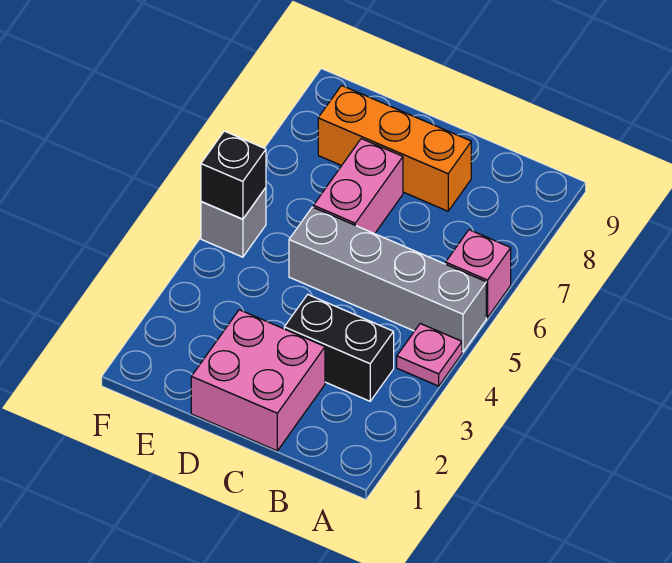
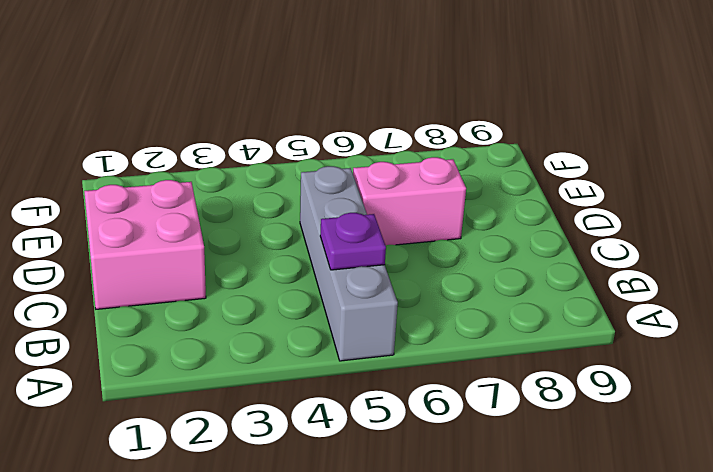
purple 1x1 plate [320,213,386,270] -> none
none -> pink 1x1 plate [397,324,462,386]
none -> pink 1x1 brick [446,230,511,318]

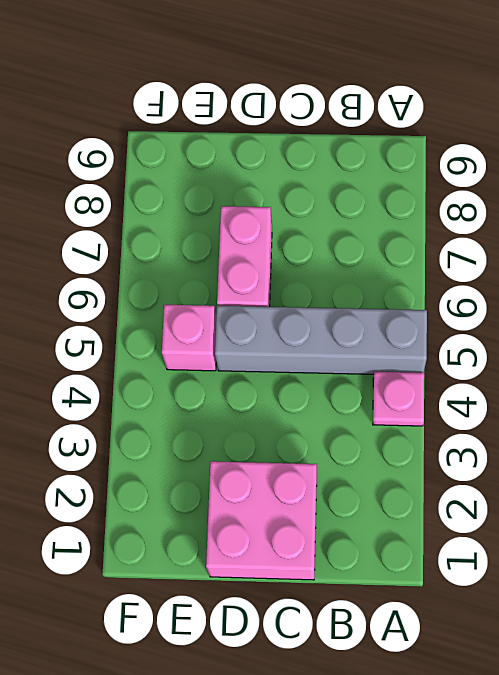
pink 1x1 brick [162,305,216,371] -> pink 1x1 brick moved to [446,230,511,318]
none -> black 1x2 brick [284,295,394,401]
none -> orange 1x3 brick [318,85,471,211]

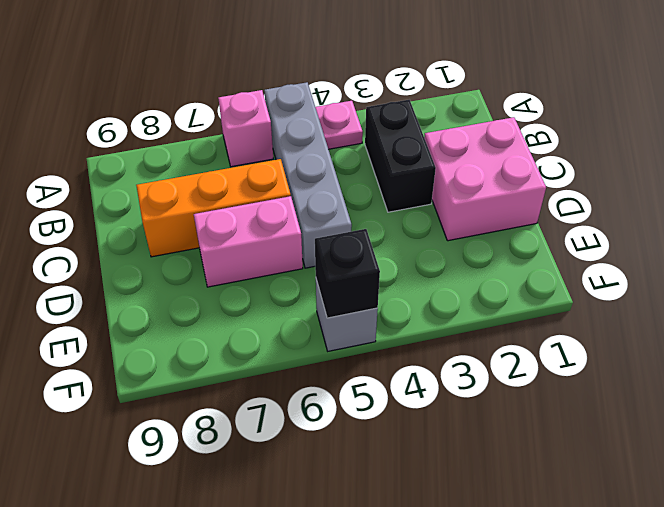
orange 1x3 brick [136,159,291,257] -> orange 1x3 brick turned to [318,85,471,211]

